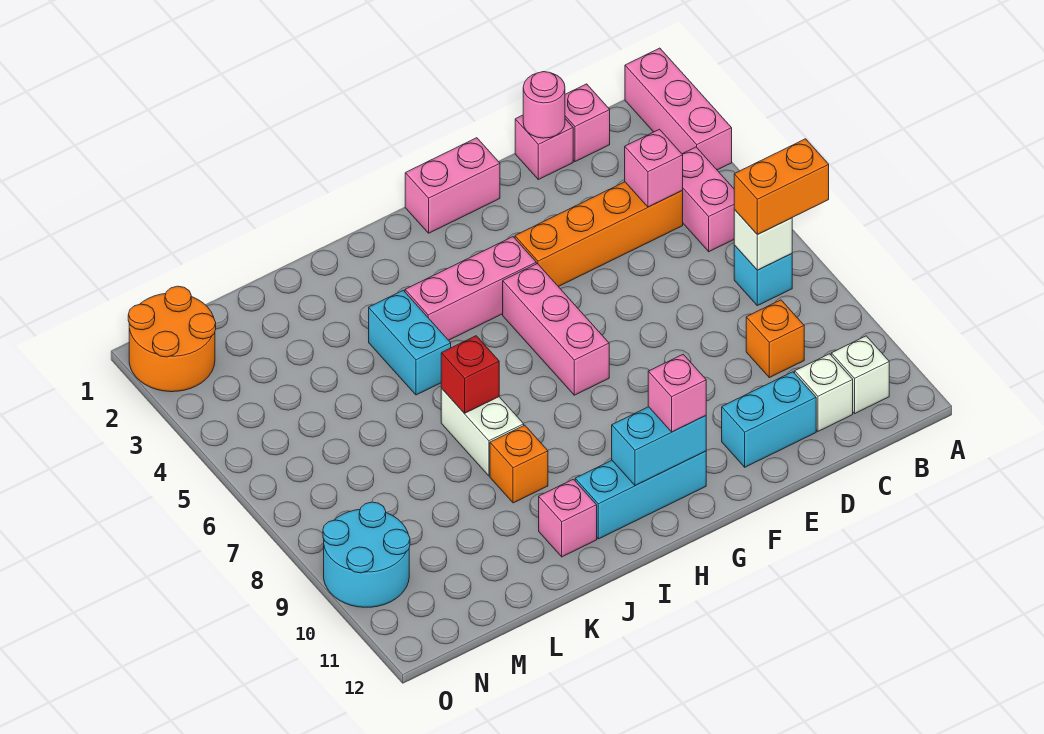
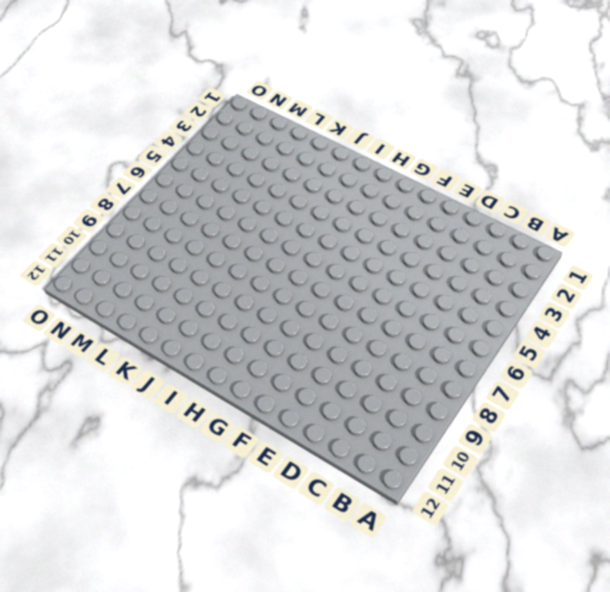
none -> pink 1x3 brick [625,48,732,170]
none -> pink 1x2 brick [682,147,734,252]
none -> cyan 1x1 brick [734,245,792,306]

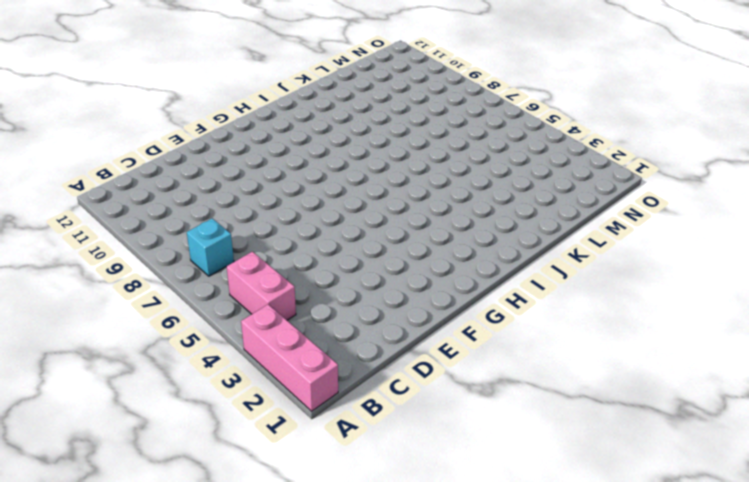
none -> white 1x1 brick [831,336,889,413]
none -> pink 1x1 brick [565,84,610,162]
none -> orange 1x4 brick [515,182,683,287]

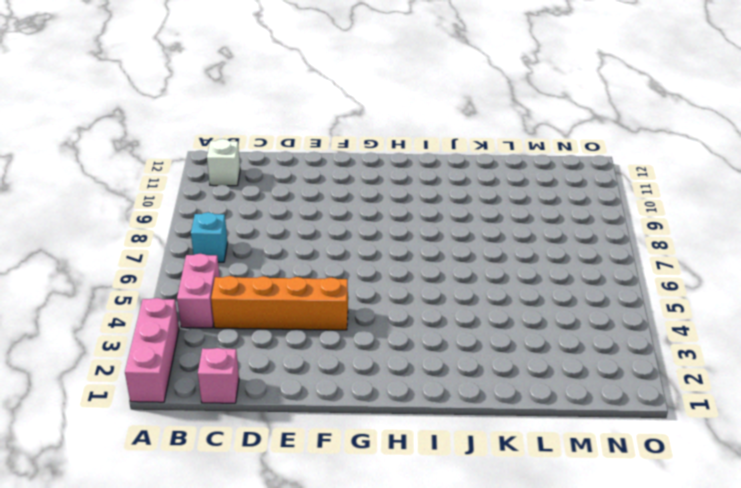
none -> orange 1x1 brick [746,300,804,378]
none -> white 1x1 brick [795,354,853,431]
none -> pink 1x1 brick [515,115,573,180]

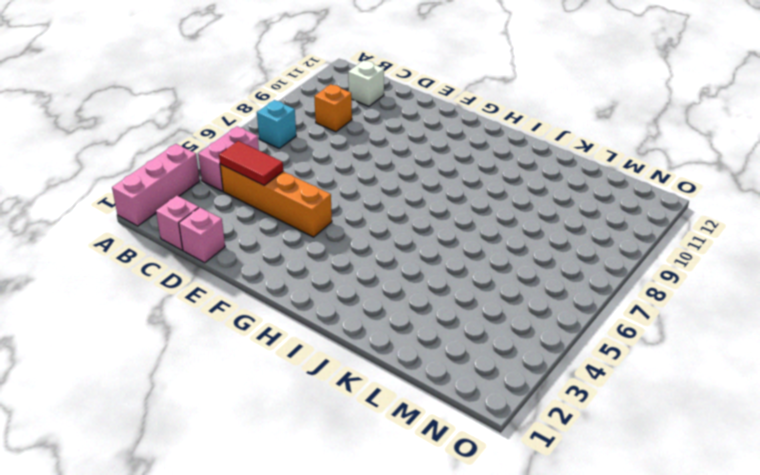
red 1x2 tile [219,141,283,185] -> pink 1x1 brick [625,129,683,207]
none -> white 1x1 brick [831,336,889,413]
none -> cyan 1x2 brick [722,372,816,467]
none -> pink 1x2 brick [405,138,500,233]

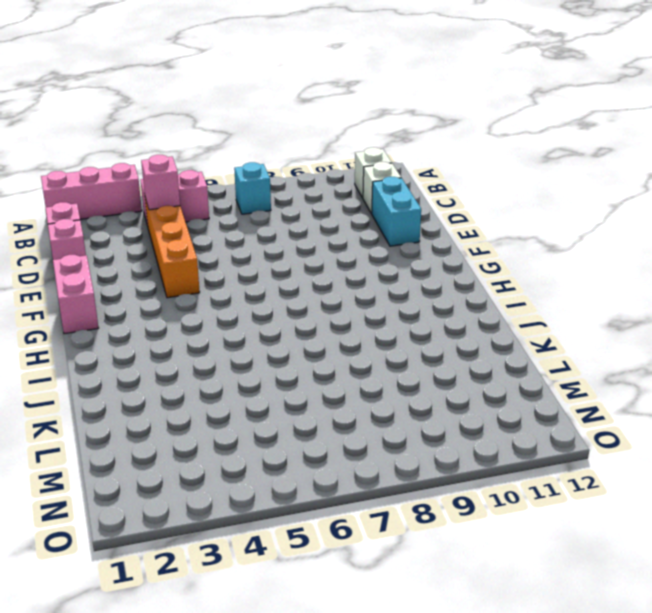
none -> orange 1x1 brick [746,300,804,378]
none -> pink 1x3 brick [405,237,536,340]
none -> pink 1x3 brick [503,264,609,395]

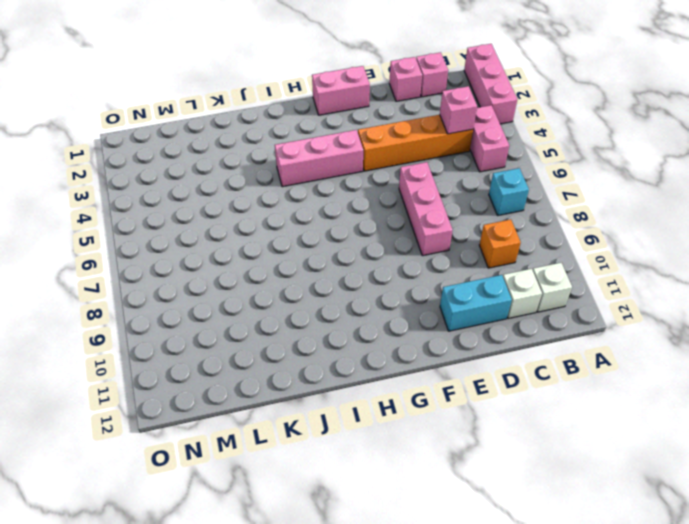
pink 1x3 brick [399,162,453,256] -> pink 1x3 brick moved to [503,264,609,395]
none -> cyan 1x3 brick [575,451,706,539]
none -> cyan 1x2 brick [369,290,451,395]
none -> white 1x2 brick [441,389,524,476]

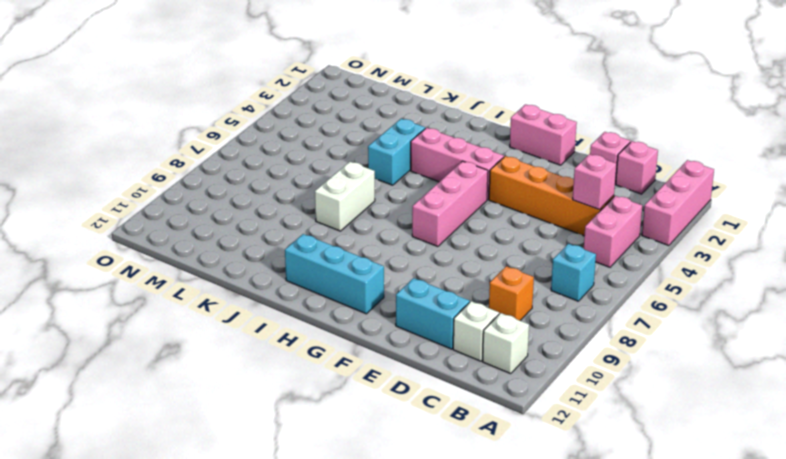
none -> orange 1x1 brick [490,425,548,503]
none -> pink 1x1 brick [539,479,597,557]
none -> orange 2x2 round brick [128,286,216,392]

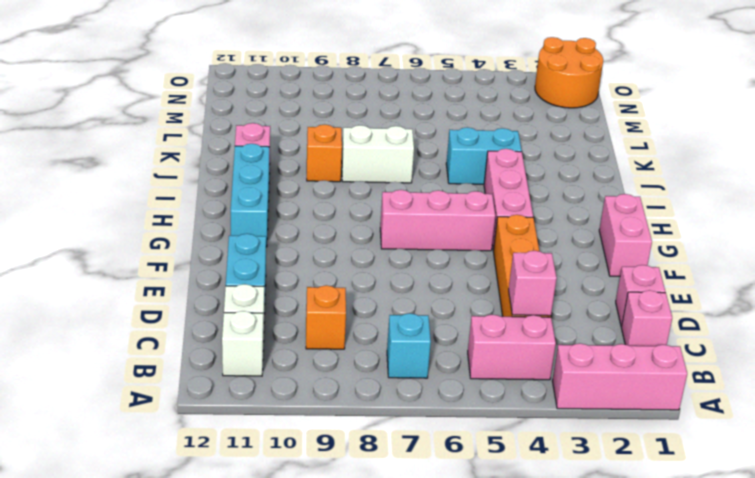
none -> cyan 2x2 round brick [323,502,410,607]
none -> white 1x1 brick [734,210,792,270]
none -> pink 1x1 round brick [523,72,565,138]

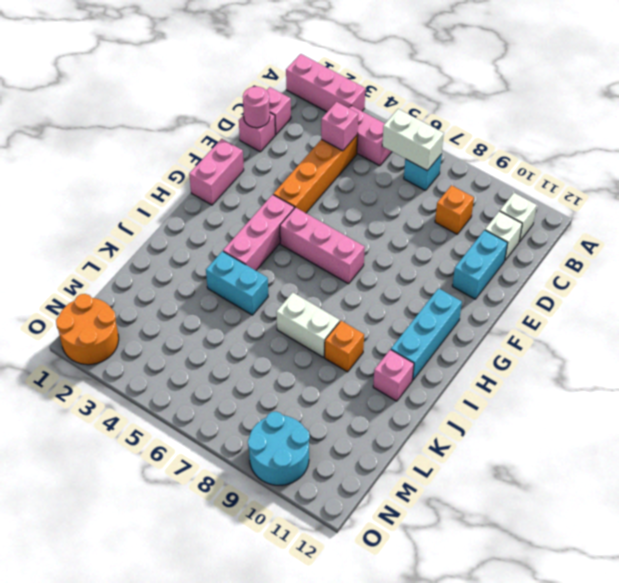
white 1x2 brick [382,109,444,171] -> white 1x1 brick [734,210,792,270]
none -> cyan 1x2 brick [612,407,706,486]
none -> red 1x1 brick [441,336,499,413]
none -> orange 1x2 brick [734,139,829,235]

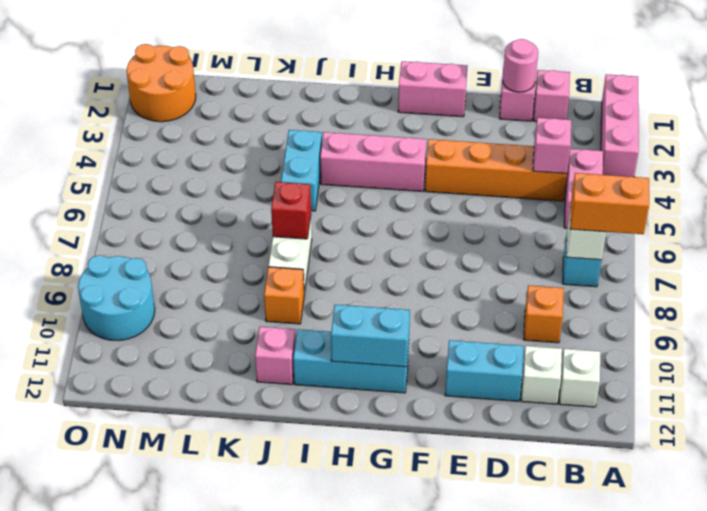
none -> pink 1x3 brick [503,264,609,395]
none -> pink 1x1 brick [648,354,706,432]

